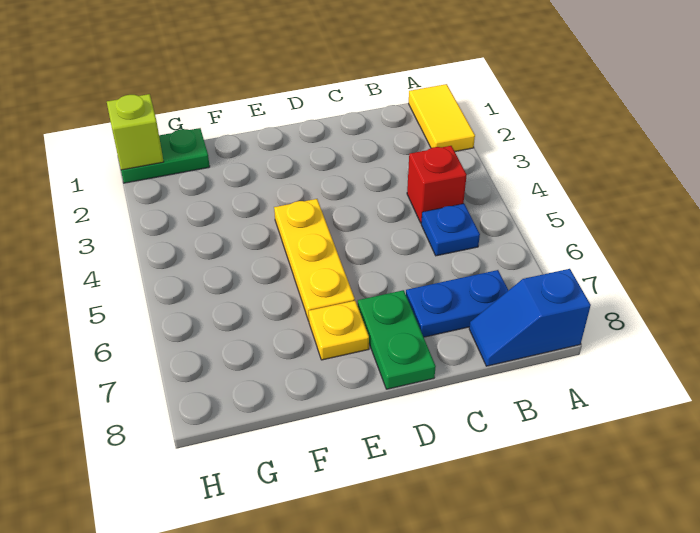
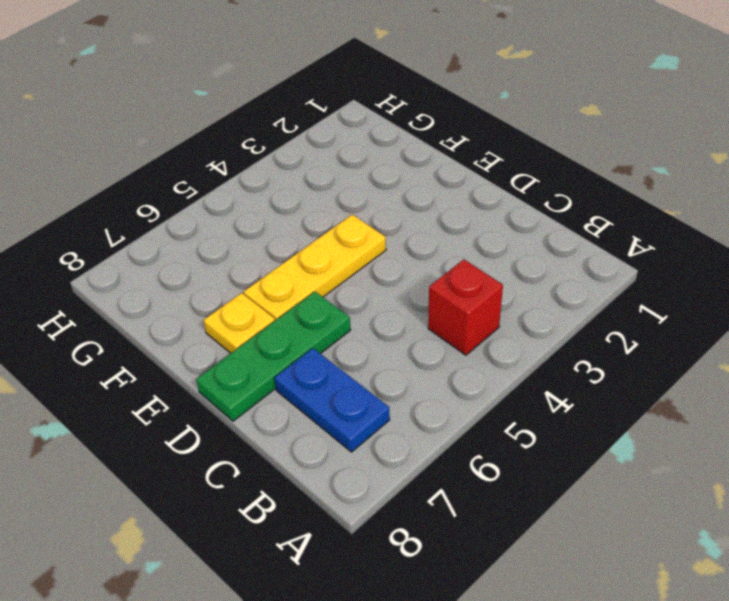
green 1x3 plate [196,292,350,421] -> green 1x2 plate [358,290,436,389]
none -> yellow 1x2 tile [409,84,475,151]
none -> blue 1x2 slope [469,269,591,366]

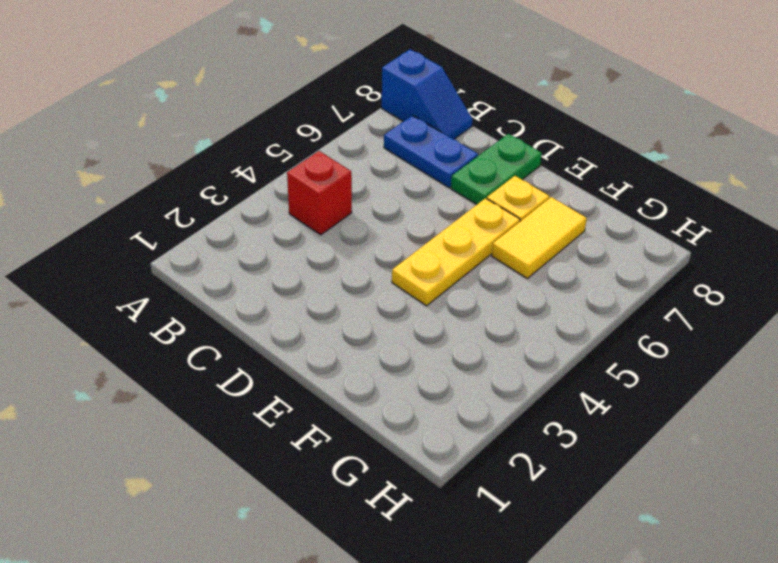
yellow 1x2 tile [492,197,587,278] -> yellow 1x2 tile moved to [409,84,475,151]
none -> blue 1x1 plate [421,204,480,256]
none -> green 1x2 plate [121,128,210,183]

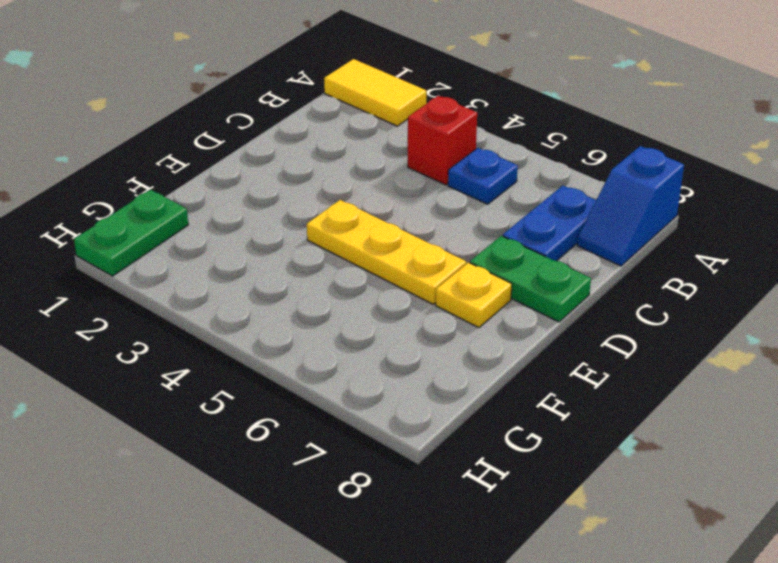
none -> lime 1x1 brick [107,94,164,170]

